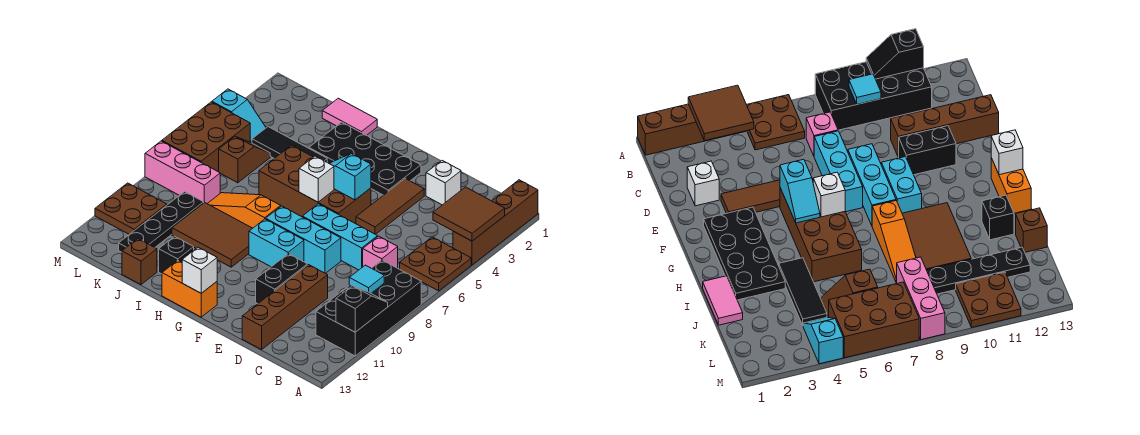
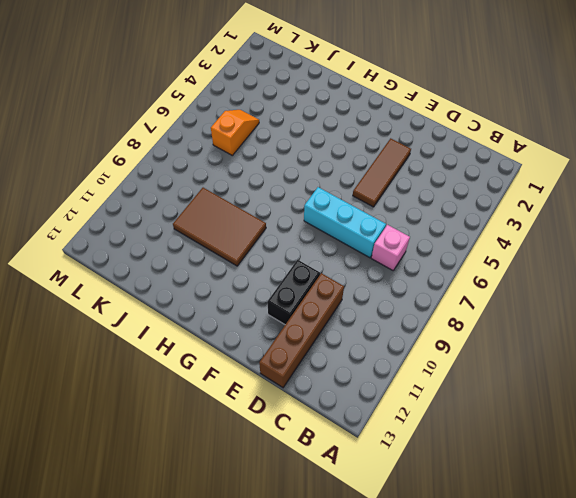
orange 1x2 slope [211,110,259,155] -> brown 1x2 slope [218,137,270,183]
none -> brown 1x4 brick [453,180,538,265]
none -> brown 2x2 plate [400,237,471,291]
none -> black 2x4 brick [316,260,421,356]
none -> white 1x1 brick [426,161,461,205]

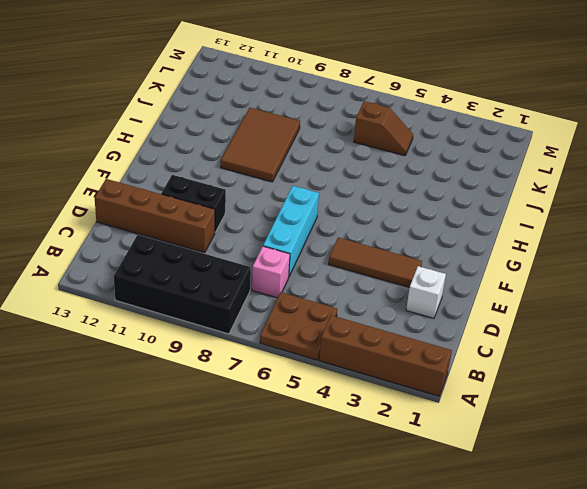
none -> cyan 1x3 brick [266,206,341,273]
none -> black 2x4 plate [309,122,421,195]
none -> brown 2x4 brick [259,145,371,224]
none -> cyan 1x2 brick [249,219,304,267]

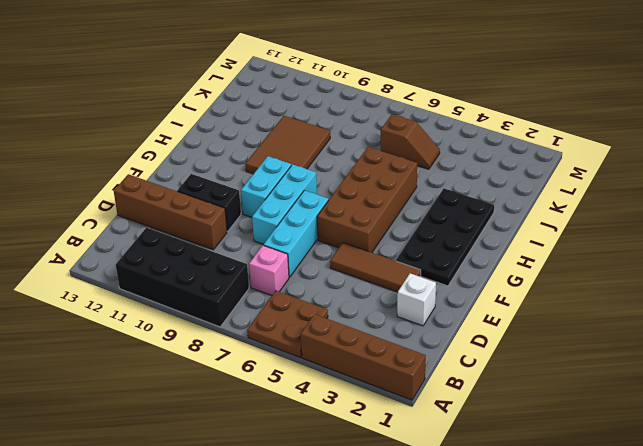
none -> orange 1x2 brick [162,260,217,317]
none -> orange 1x3 slope [207,193,281,228]
none -> pink 1x2 tile [322,98,377,135]
none -> black 1x3 tile [252,127,327,162]

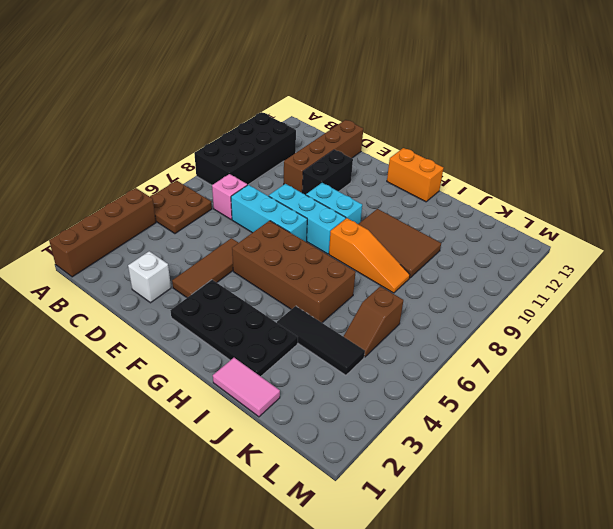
none -> black 1x1 brick [159,236,194,274]
none -> brown 1x1 brick [122,239,157,285]
none -> pink 1x3 brick [145,141,220,203]
none -> black 1x4 plate [119,192,204,252]

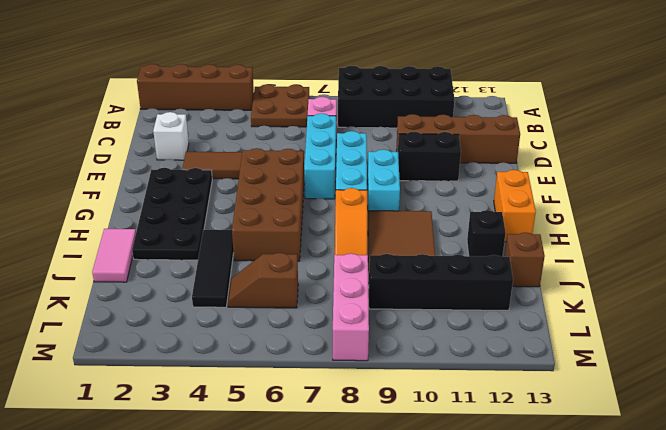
black 1x4 brick [369,254,513,310] -> black 1x4 plate [119,192,204,252]
none -> cyan 1x2 slope [212,89,266,143]
none -> brown 2x3 brick [162,102,250,171]
none -> brown 2x2 plate [95,183,167,234]
none -> brown 2x2 tile [433,187,505,241]

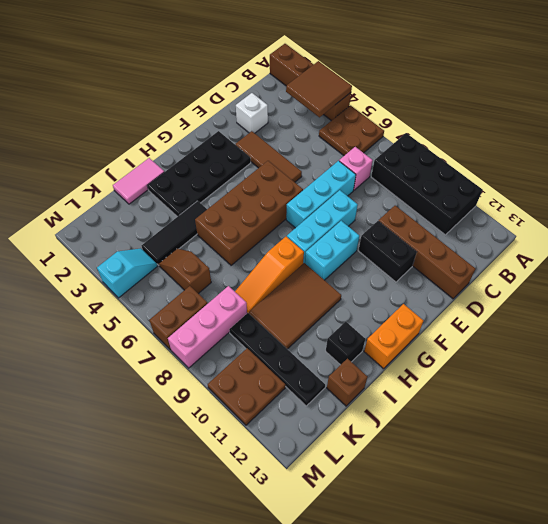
brown 1x2 brick [149,286,208,350] -> brown 2x3 brick [162,102,250,171]
none -> black 1x2 slope [336,286,388,332]
none -> cyan 1x1 tile [349,265,384,293]
none -> cyan 1x2 slope [330,154,371,200]
none -> white 1x1 brick [299,156,334,202]

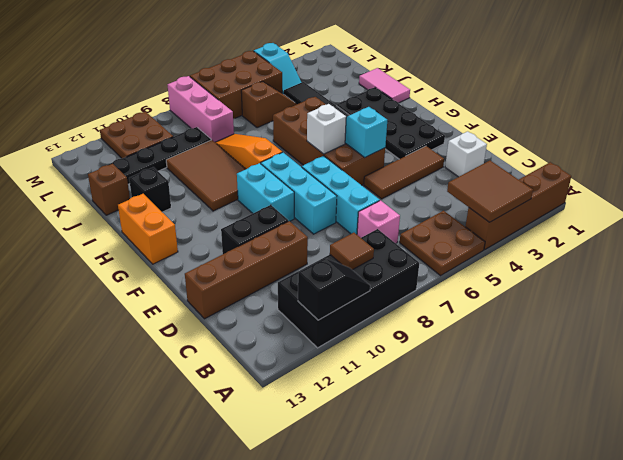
brown 1x1 tile [330,233,374,270] -> cyan 1x1 tile [349,265,384,293]
none -> white 1x1 brick [182,247,217,293]

